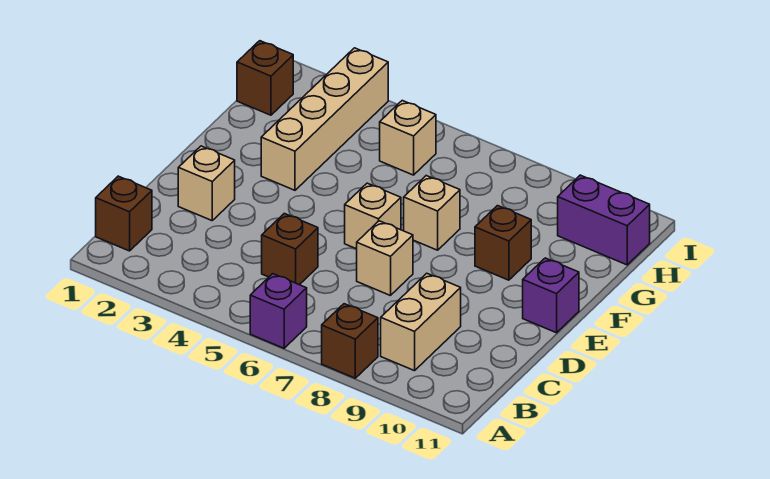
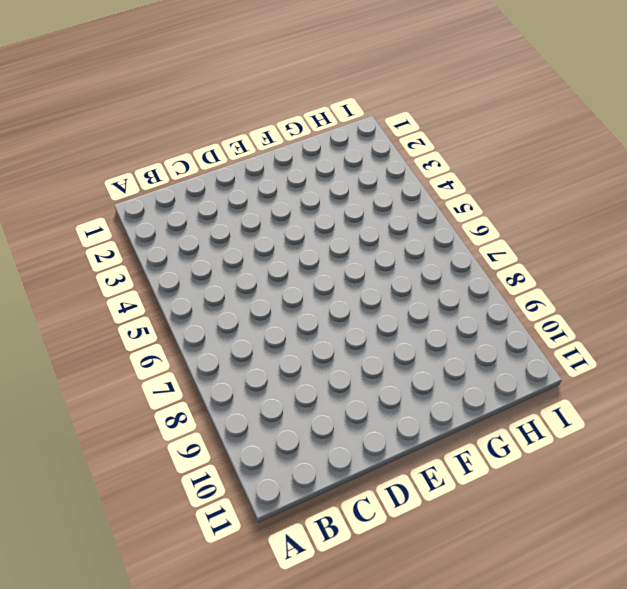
none -> purple 1x1 brick [250,274,307,348]
none -> brown 1x1 brick [322,304,378,378]
none -> brown 1x1 brick [96,176,152,251]

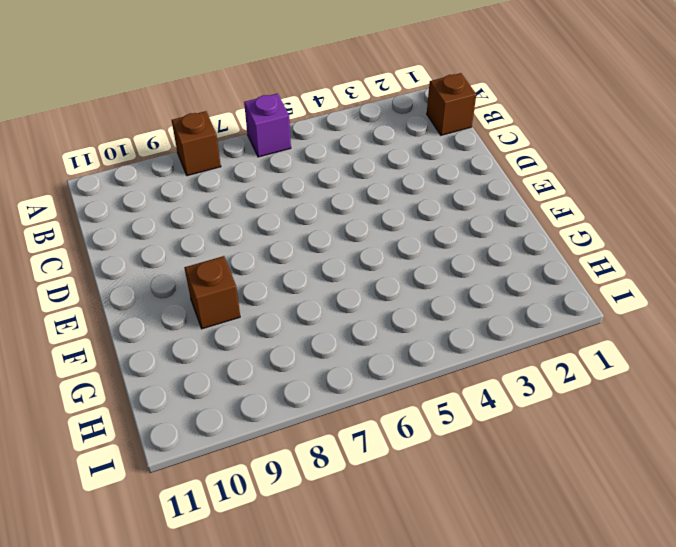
none -> tan 1x2 brick [381,273,461,371]
none -> brown 1x1 brick [262,214,318,285]
none -> tan 1x1 brick [178,146,235,221]

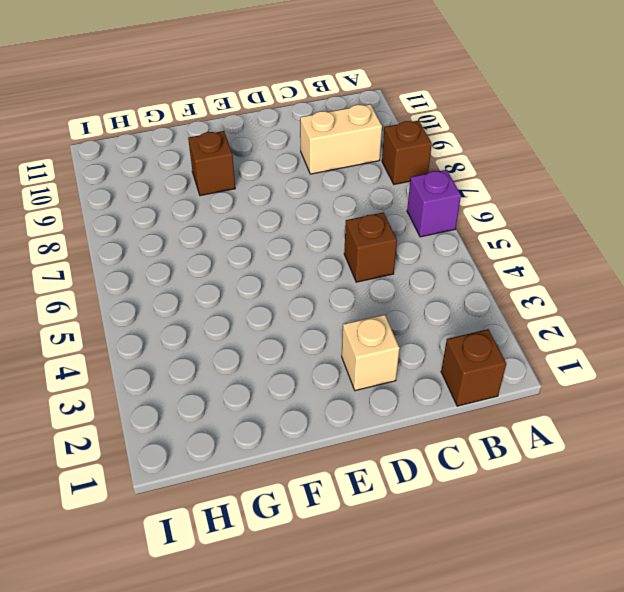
none -> tan 1x1 brick [357,221,413,296]
none -> tan 1x1 brick [345,183,401,249]
none -> purple 1x1 brick [523,258,579,333]

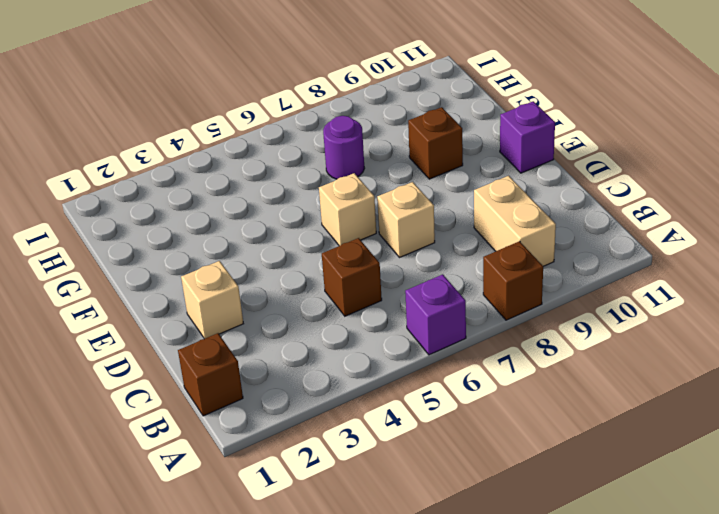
purple 1x1 round brick [323,116,365,179] -> none
none -> tan 1x4 brick [261,48,388,190]
none -> tan 1x1 brick [404,176,460,250]
none -> brown 1x1 brick [237,41,293,115]

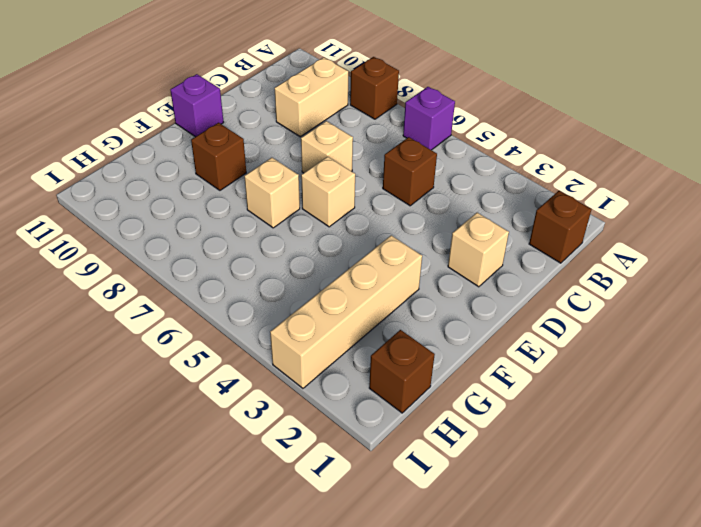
none -> tan 1x1 brick [380,101,436,175]
none -> purple 1x2 brick [558,175,650,265]

